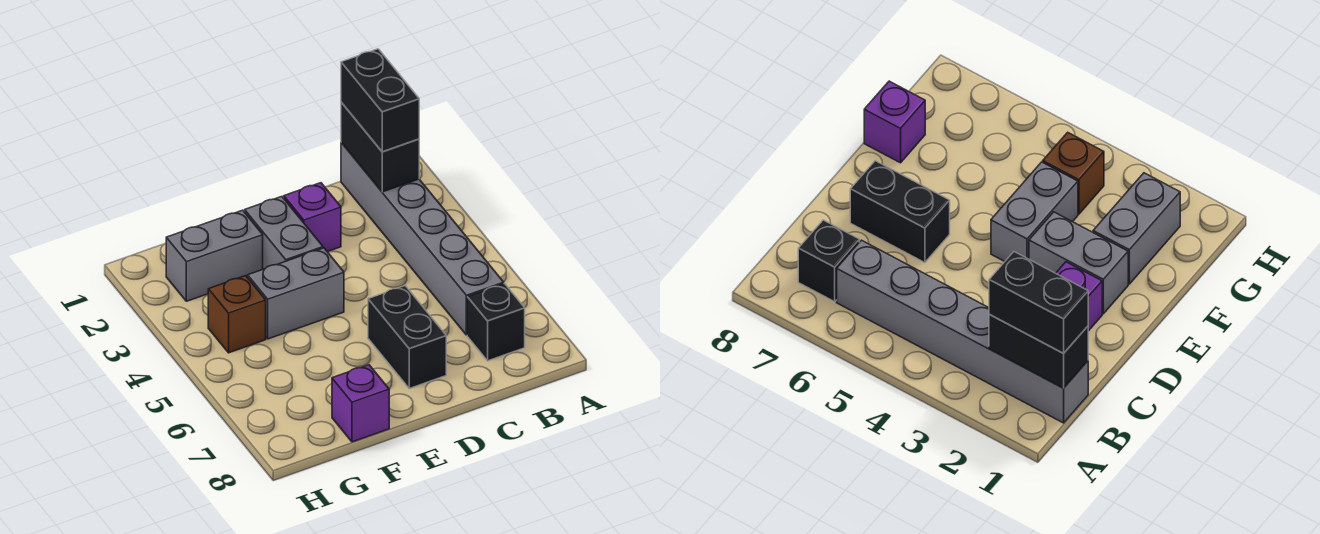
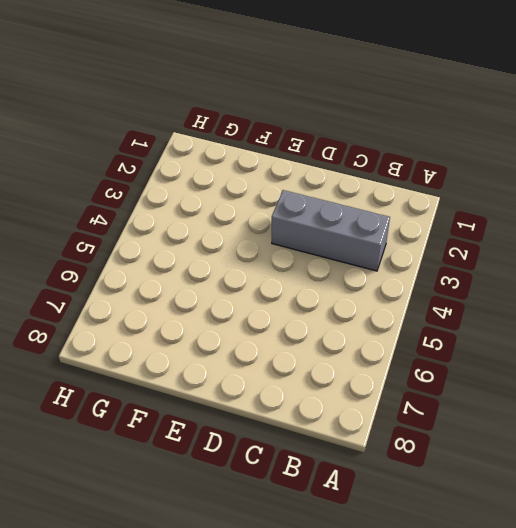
grey 1x3 brick [272,190,390,271] -> grey 1x6 brick [341,143,504,335]
none -> black 1x1 brick [467,284,525,361]
none -> purple 1x1 brick [284,183,341,252]

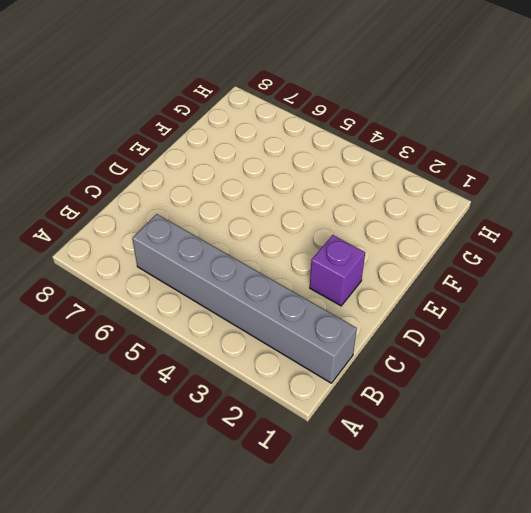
none -> black 1x1 brick [467,284,525,361]
none -> black 1x2 brick [368,286,446,388]

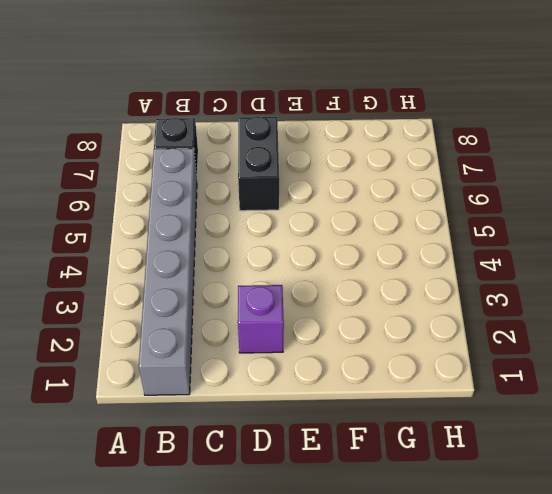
none -> grey 1x2 brick [245,197,323,269]
none -> grey 1x2 brick [248,248,344,339]

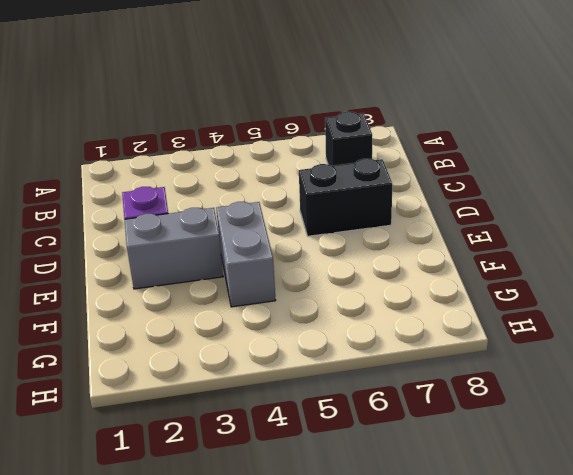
none -> grey 1x6 brick [341,143,504,335]
none -> grey 1x2 brick [166,210,263,301]

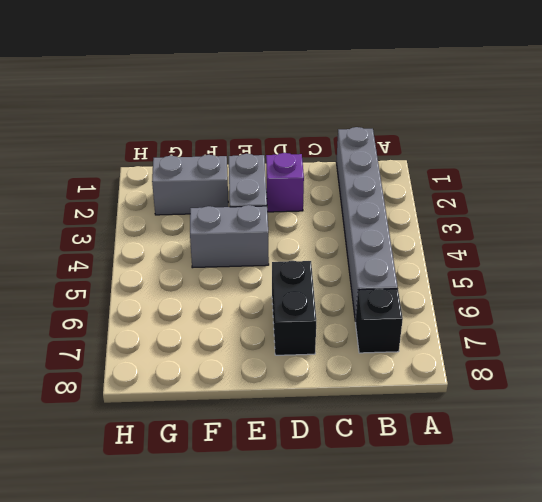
none -> purple 1x1 brick [332,365,389,442]
none -> brown 1x1 brick [208,276,266,353]

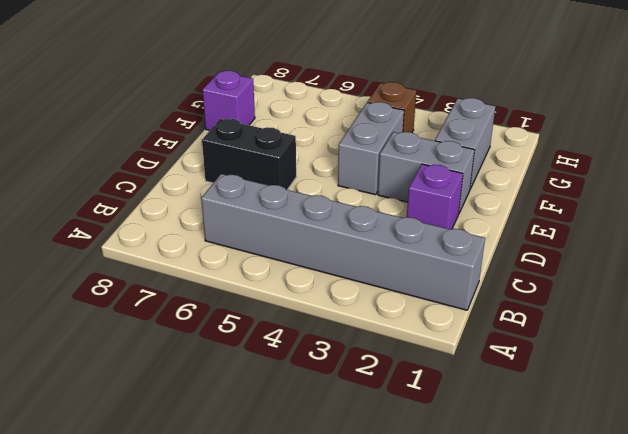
none -> black 1x1 brick [467,284,525,361]
none -> black 1x2 brick [341,102,419,192]

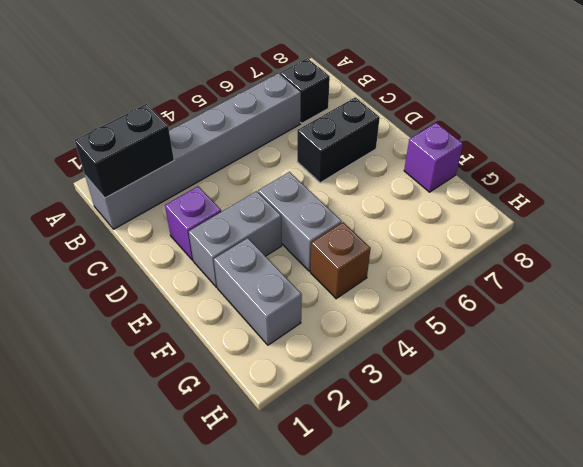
none -> black 1x2 brick [341,49,419,152]

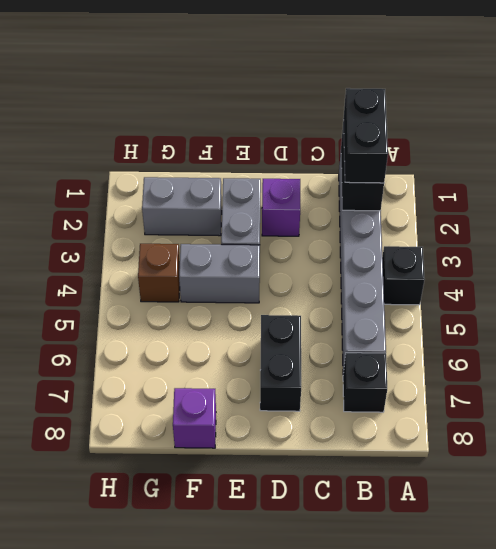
black 1x1 brick [382,246,425,305] -> none

